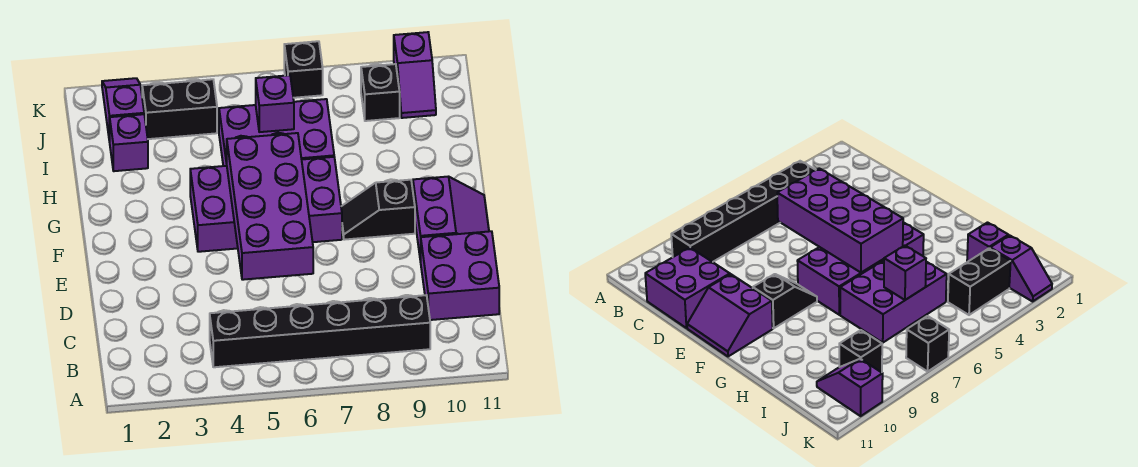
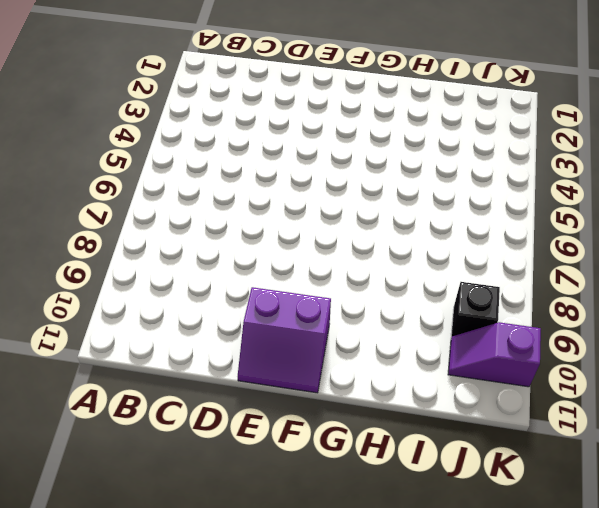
none -> black 1x6 brick [210,295,430,367]
none -> purple 2x2 brick [421,231,499,320]
none -> purple 2x4 brick [190,157,342,252]

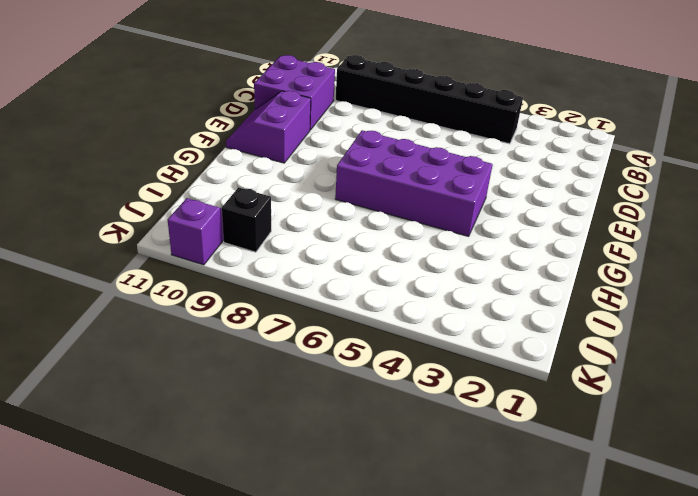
none -> black 1x2 slope [341,180,415,240]
none -> purple 2x3 brick [219,99,334,166]
none -> purple 1x1 brick [110,114,148,171]

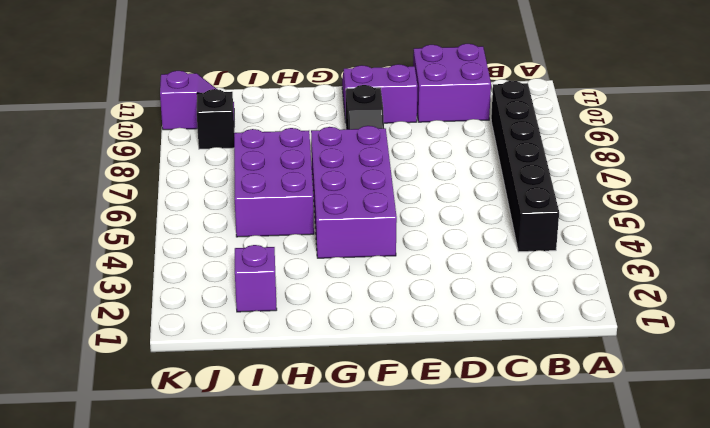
none -> purple 1x2 slope [102,78,144,142]
none -> black 1x2 brick [142,79,217,139]
none -> black 1x1 brick [284,41,323,98]

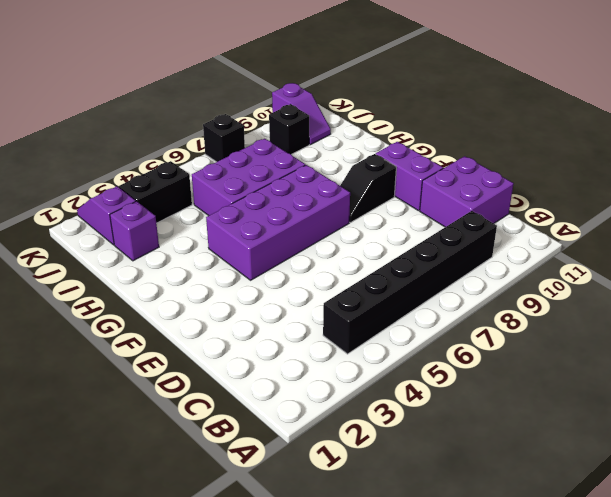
none -> purple 2x4 brick [227,133,313,280]
none -> purple 1x1 brick [256,75,294,132]

